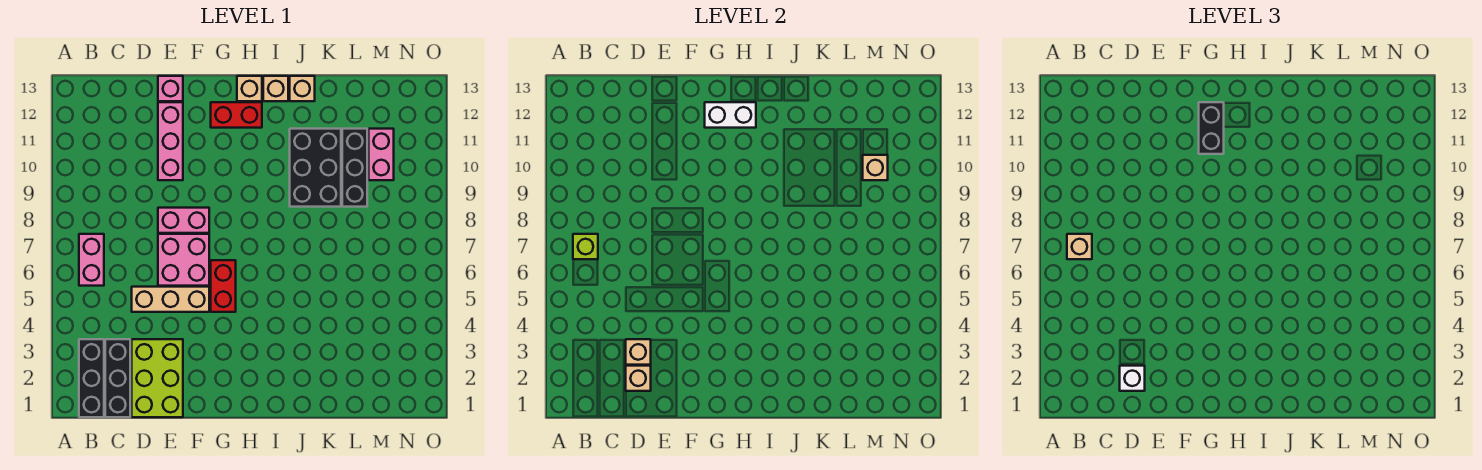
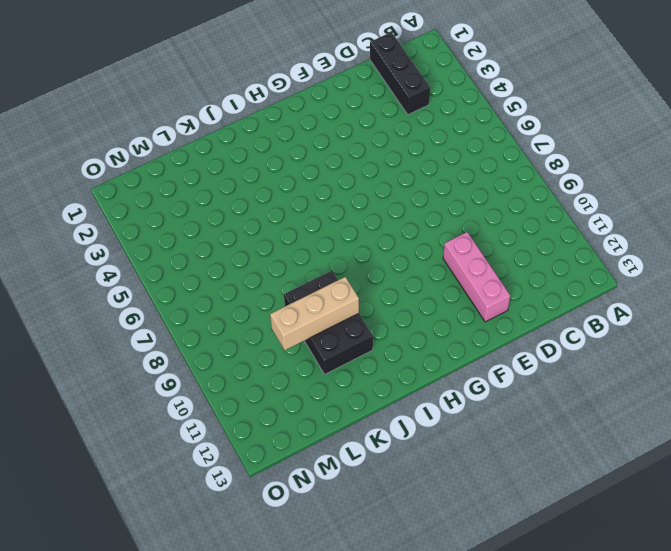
tan 1x3 brick [270,277,359,350] -> tan 1x3 brick moved to [132,287,209,312]
none -> black 1x3 brick [79,339,104,417]
none -> pink 1x2 brick [79,234,104,286]
none -> lime 2x3 brick [132,339,183,417]

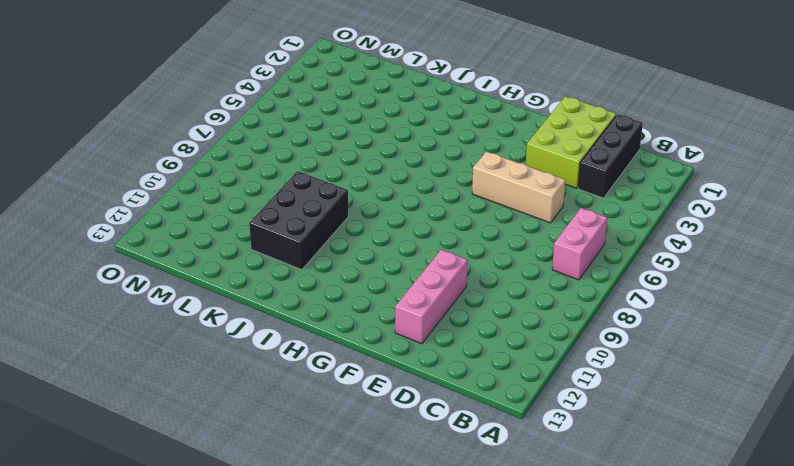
none -> black 1x3 brick [79,339,104,417]
none -> pink 2x2 brick [158,234,209,286]
none -> pink 1x2 brick [158,208,209,233]

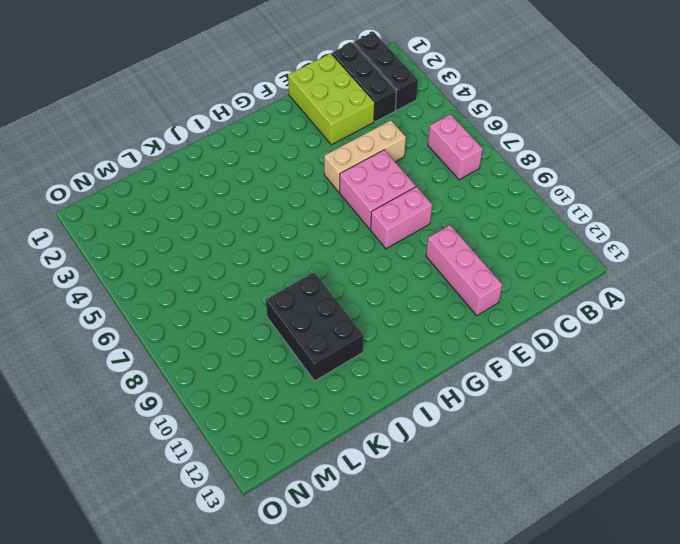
none -> pink 1x1 brick [158,76,183,101]
none -> red 1x2 brick [211,260,236,312]
none -> red 1x2 brick [211,102,262,128]

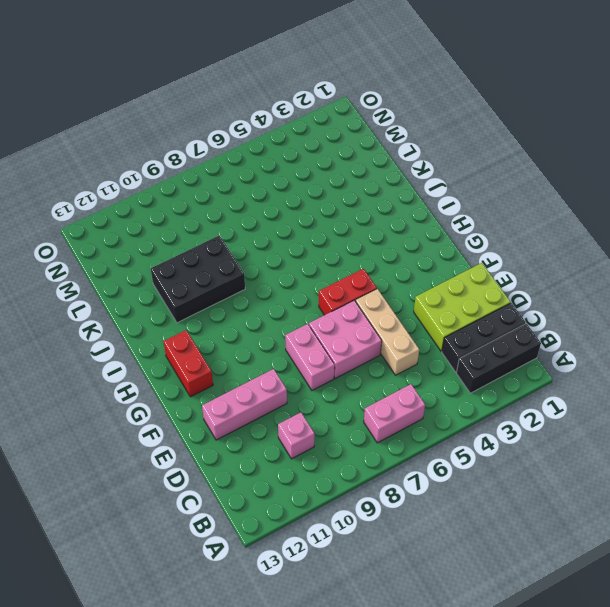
pink 1x1 brick [278,413,315,459] -> pink 1x1 brick moved to [158,76,183,101]
none -> tan 1x1 brick [237,76,262,101]
none -> tan 1x1 brick [263,76,288,101]
none -> tan 1x1 brick [290,76,315,101]

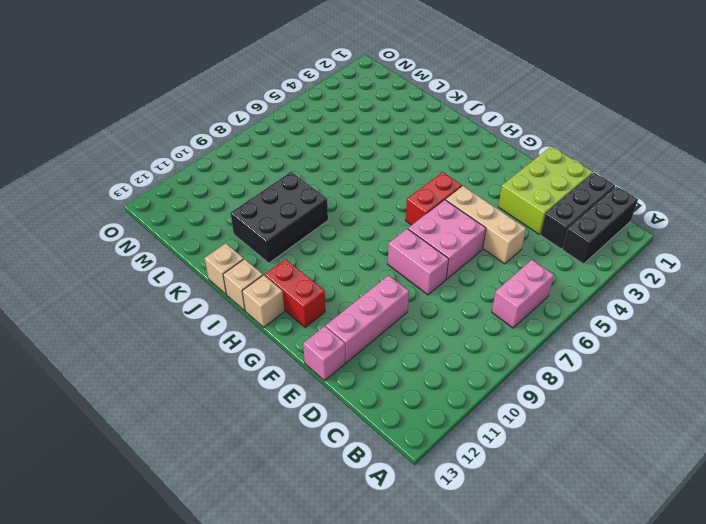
none -> black 1x3 brick [342,129,367,207]
none -> pink 1x2 brick [369,129,394,180]
none -> lime 1x1 brick [573,234,598,259]

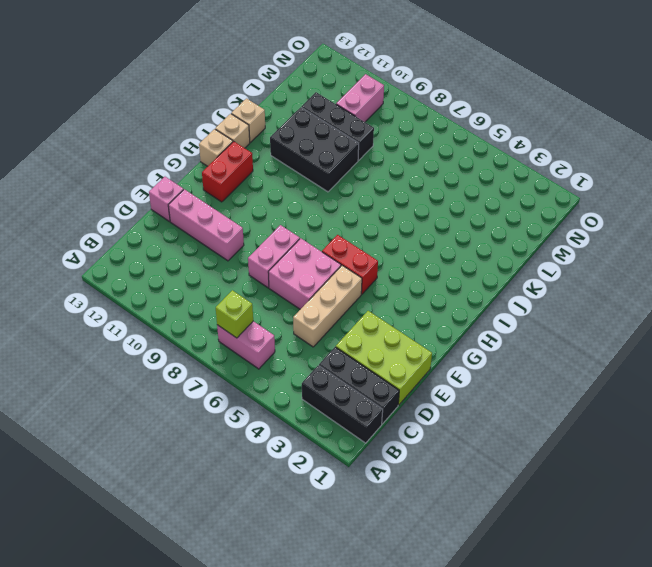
pink 1x2 brick [336,74,384,122] -> pink 1x2 brick turned to [369,129,394,180]
none -> tan 1x1 brick [626,366,651,391]
none -> tan 1x1 brick [626,339,651,365]
none -> white 1x2 brick [705,102,756,128]

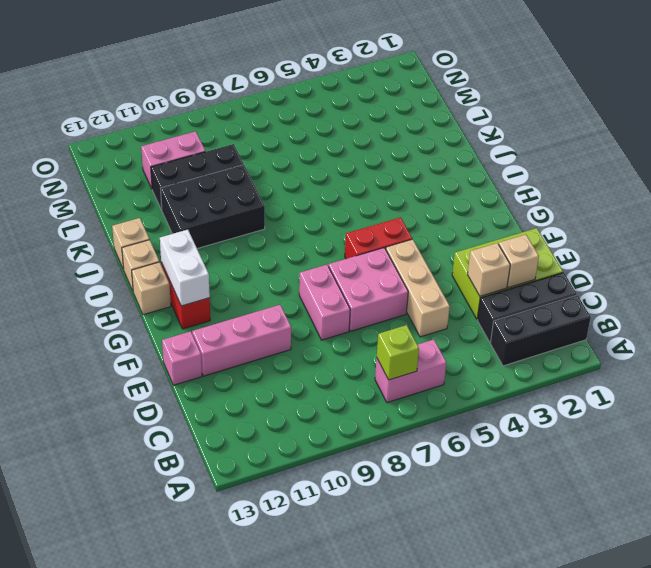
none -> tan 1x1 brick [863,155,888,180]
none -> tan 1x1 brick [1067,234,1092,259]
none -> white 1x1 brick [1120,366,1145,391]

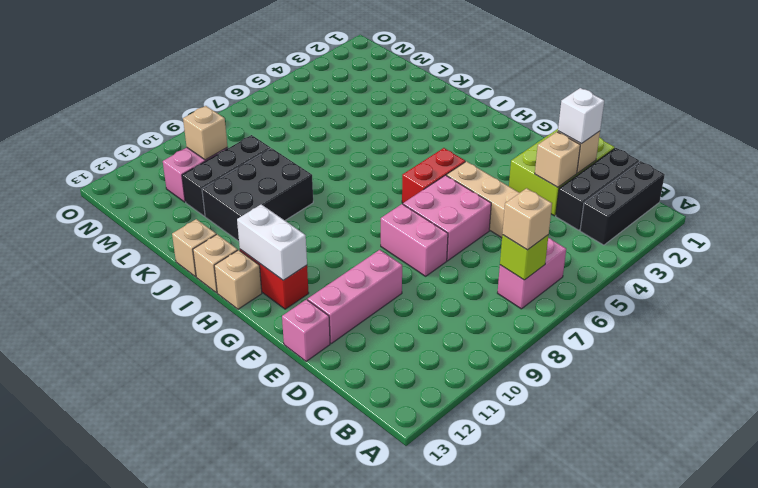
none -> black 1x2 brick [1199,102,1224,154]

